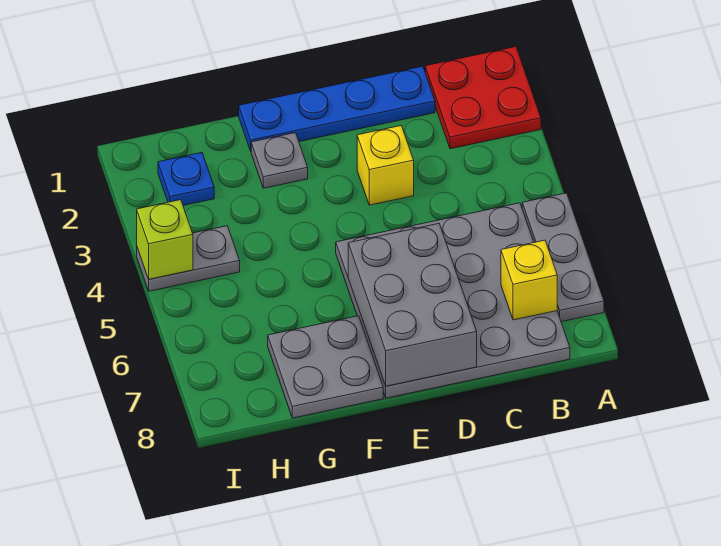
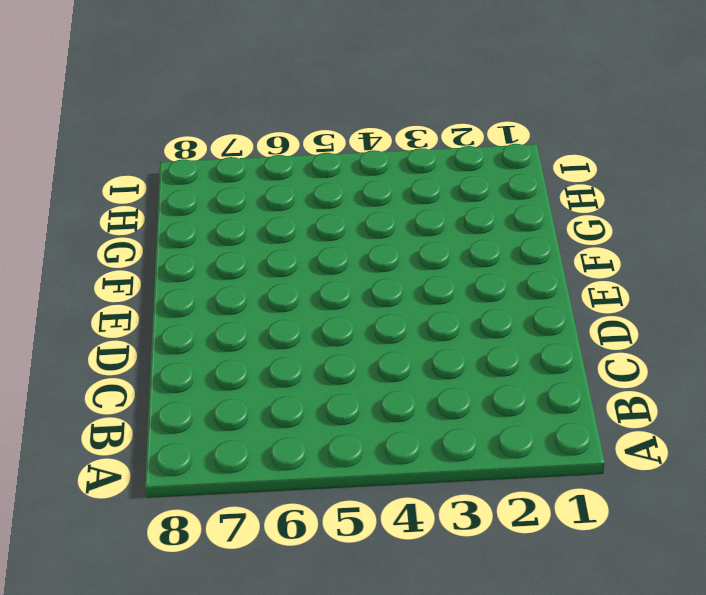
none -> red 2x2 plate [425,47,541,149]
none -> grey 1x3 plate [522,193,604,322]
none -> grey 4x4 plate [336,203,570,398]

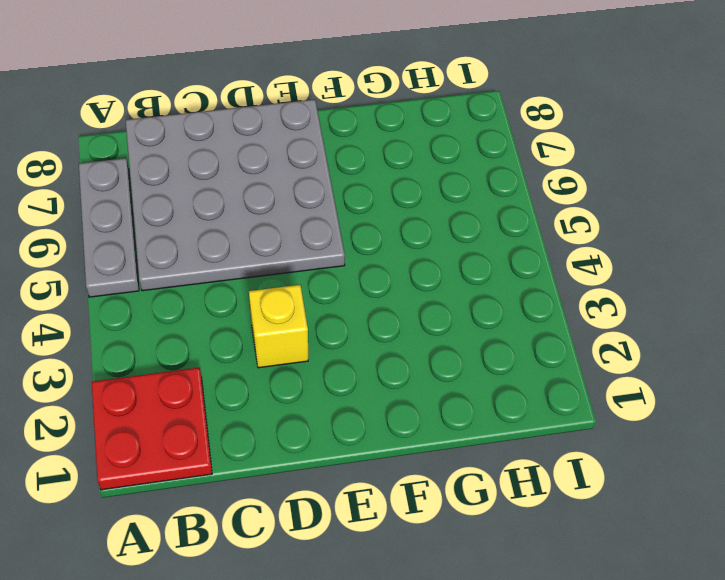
none -> blue 1x4 plate [239,66,435,151]
none -> grey 1x1 plate [251,133,308,188]
none -> grey 2x2 plate [268,316,383,418]

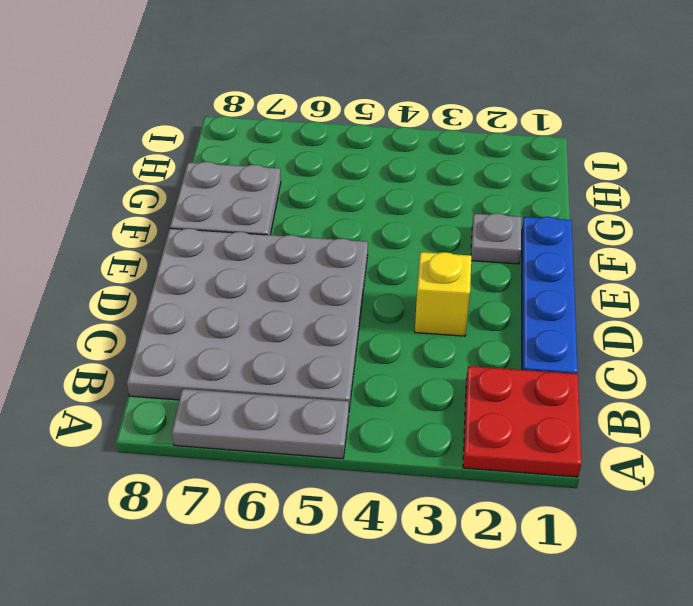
none -> blue 1x1 plate [158,153,214,205]
none -> grey 1x2 plate [137,226,240,291]
none -> yellow 1x1 brick [501,240,557,320]

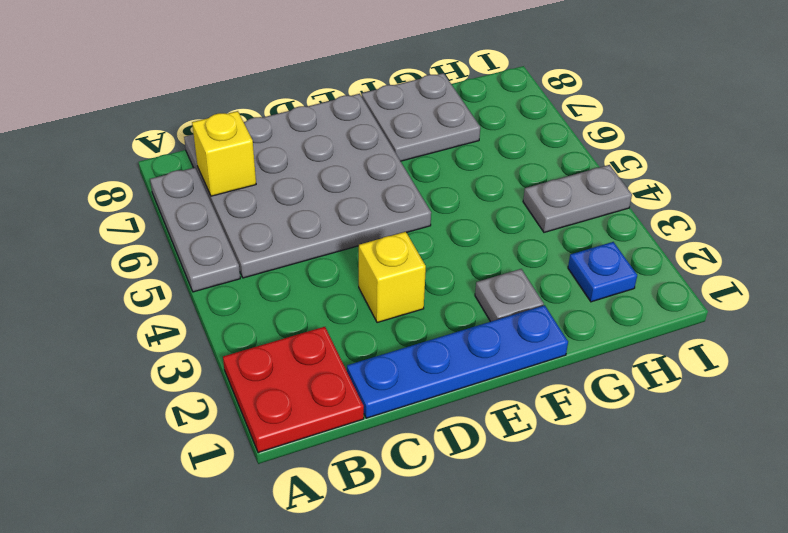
none -> grey 2x3 brick [348,224,477,386]
none -> lime 1x1 brick [137,200,193,279]

